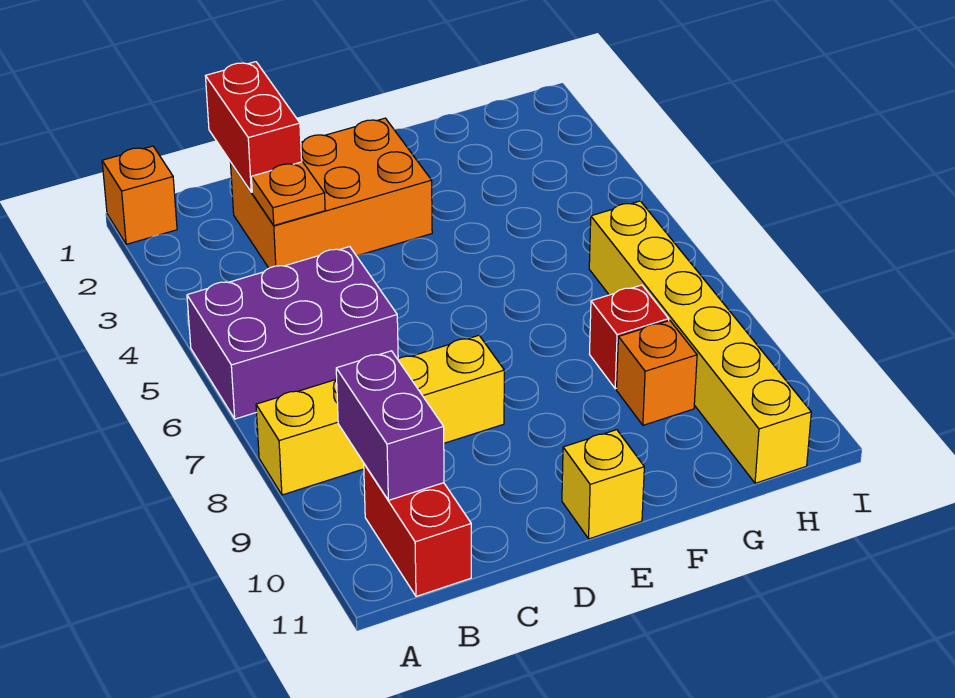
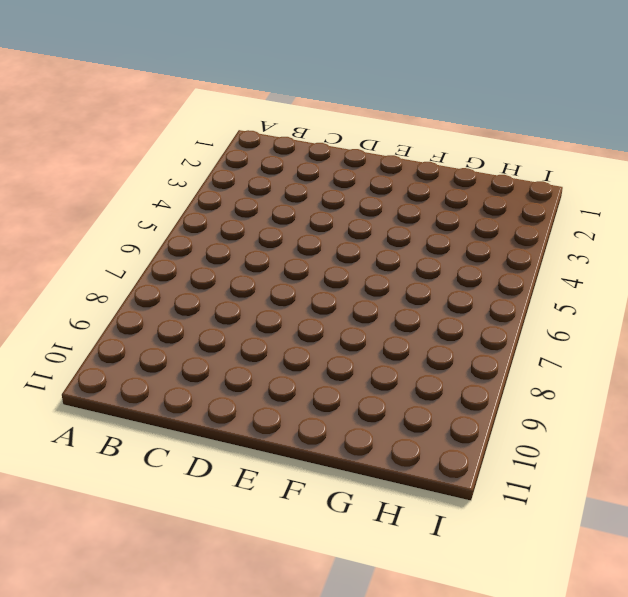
none -> orange 1x1 brick [102,146,177,244]
none -> purple 2x3 brick [187,247,398,419]
none -> yellow 1x4 brick [256,335,504,495]

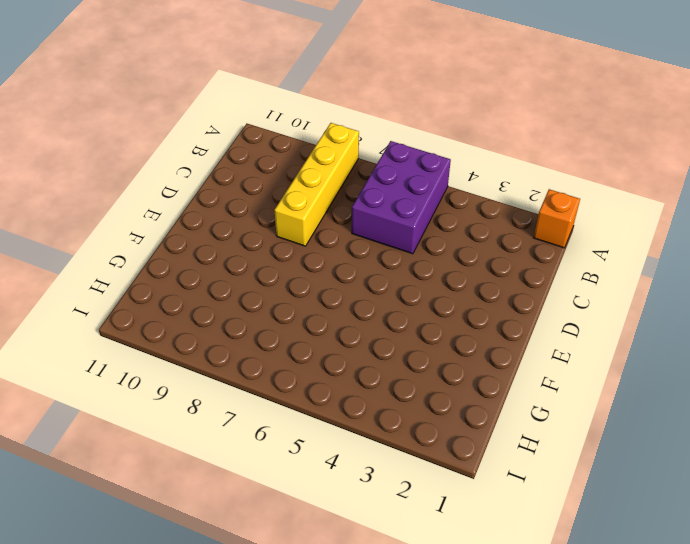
none -> red 1x2 brick [364,464,471,596]
none -> orange 2x3 brick [231,118,432,268]
none -> yellow 1x1 brick [562,430,644,539]

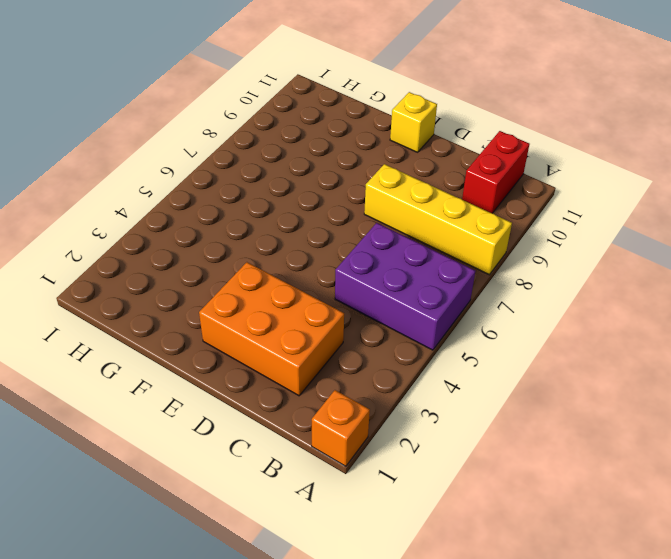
none -> red 1x1 brick [589,285,669,389]
none -> orange 1x1 brick [617,320,697,425]
none -> yellow 1x6 brick [589,201,811,483]

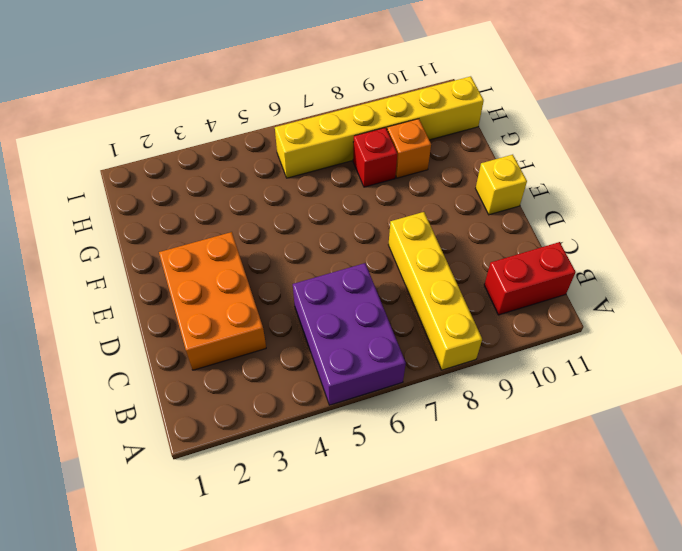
none -> orange 1x1 brick [102,146,177,244]
none -> purple 1x2 brick [336,351,444,500]
none -> red 1x2 brick [206,62,302,192]

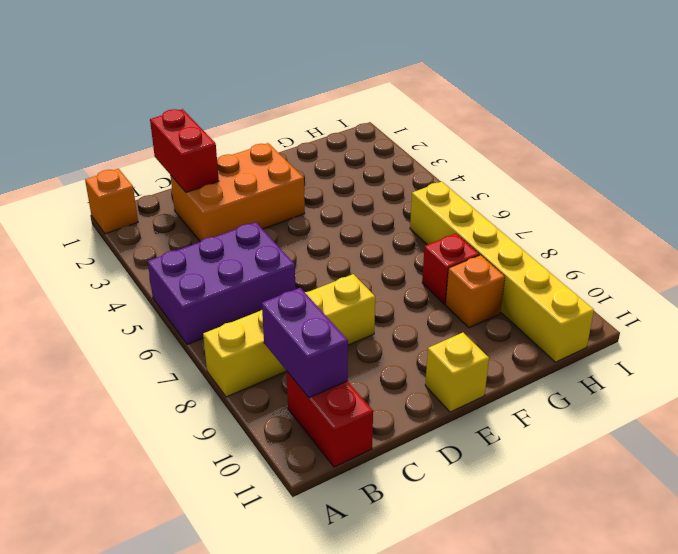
none -> orange 1x1 plate [251,162,325,225]

